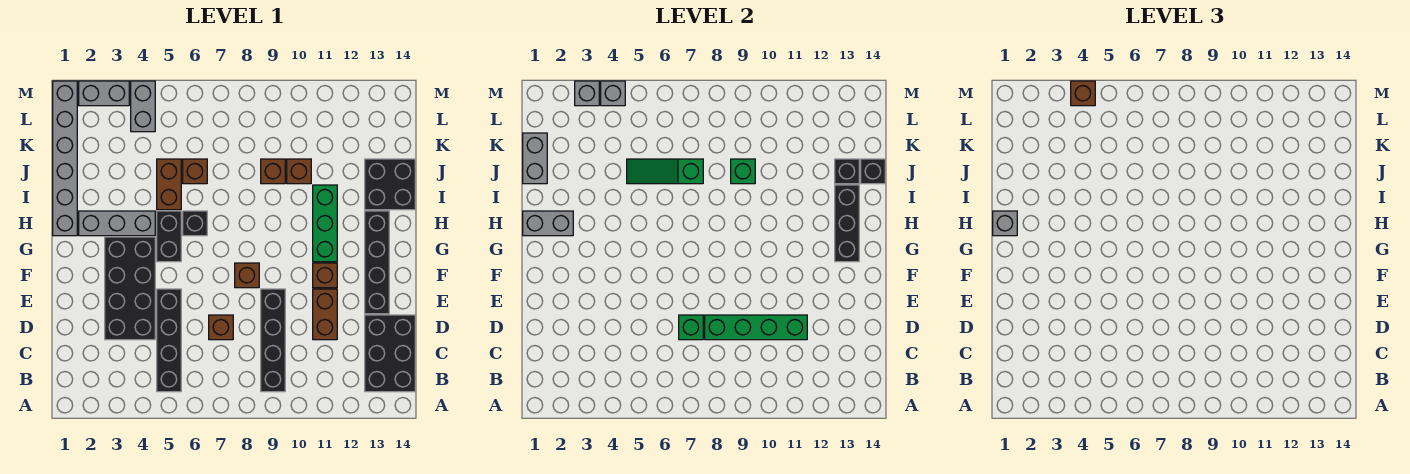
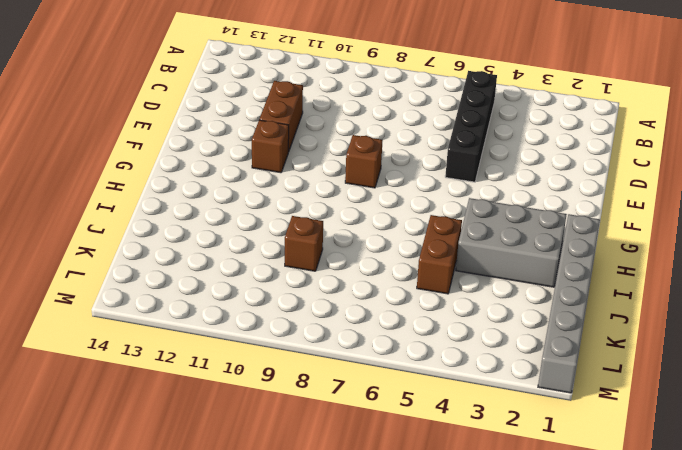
grey 2x3 brick [456,198,567,287] -> grey 1x3 brick [79,211,155,236]
none -> black 1x4 brick [261,289,285,392]
none -> black 2x3 brick [365,315,415,392]
none -> black 2x4 brick [105,237,155,340]
none -> brown 1x1 brick [209,315,233,340]

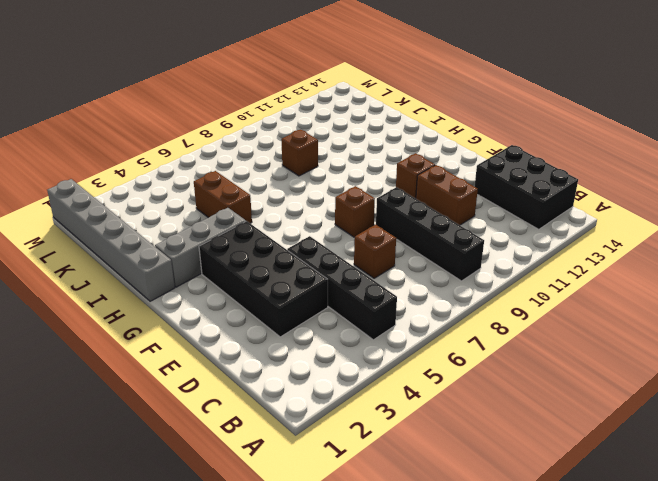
none -> black 1x4 brick [365,211,389,314]
none -> black 1x2 brick [157,211,181,262]
none -> green 1x3 brick [313,185,337,262]
none -> black 1x1 brick [183,211,207,236]

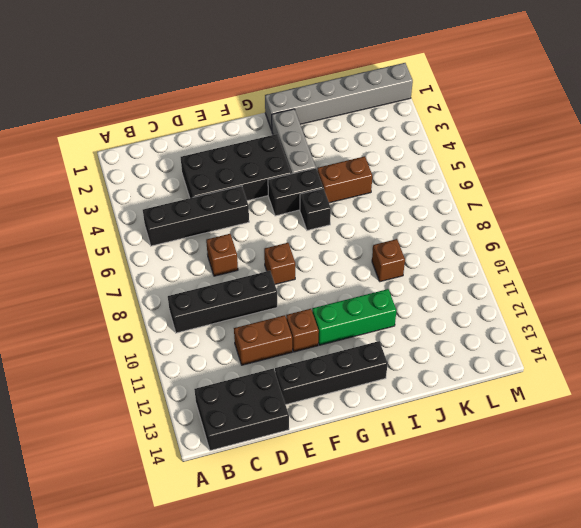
none -> black 2x2 brick [365,159,415,210]
none -> brown 1x1 brick [183,159,207,184]
none -> brown 1x1 brick [287,159,311,184]
none -> grey 1x2 brick [131,81,155,132]

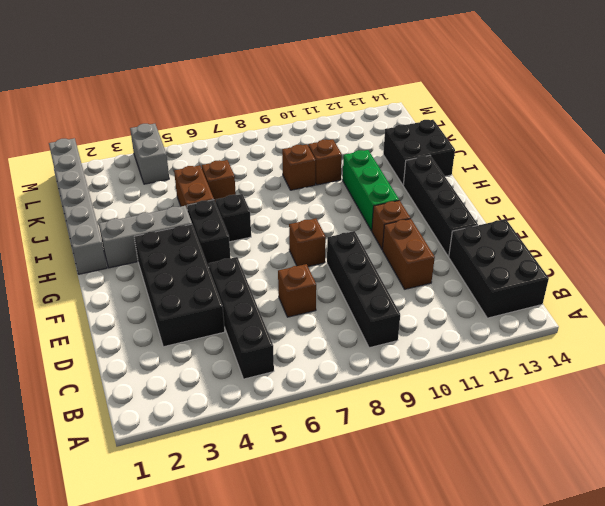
none -> grey 1x2 brick [79,81,129,106]
none -> green 1x1 brick [679,315,703,340]
none -> green 1x4 brick [705,315,807,340]
none -> black 1x3 brick [835,185,859,262]

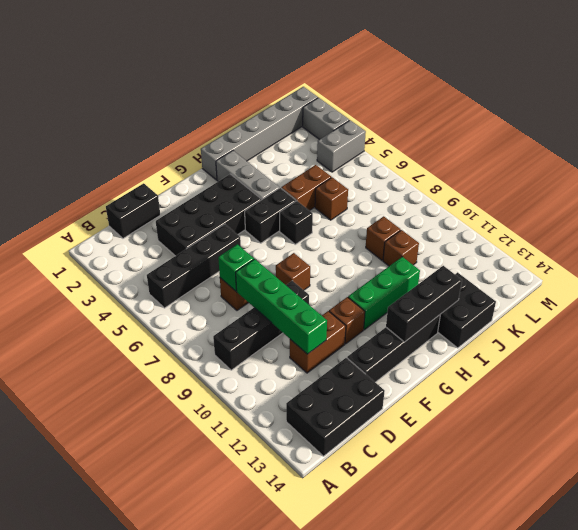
black 1x2 brick [106,183,160,238] -> none
none -> grey 1x2 brick [523,211,573,236]
none -> grey 1x2 brick [523,133,547,184]
none -> green 1x3 slope [627,159,703,184]
none -> green 1x1 brick [731,159,755,184]

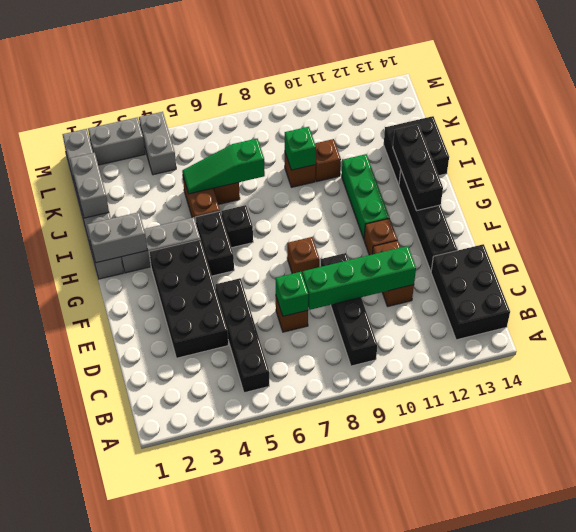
none -> black 1x1 brick [835,159,859,184]
none -> black 1x1 brick [861,159,885,184]
none -> grey 1x1 brick [575,81,599,106]
none -> grey 1x1 brick [601,81,625,106]

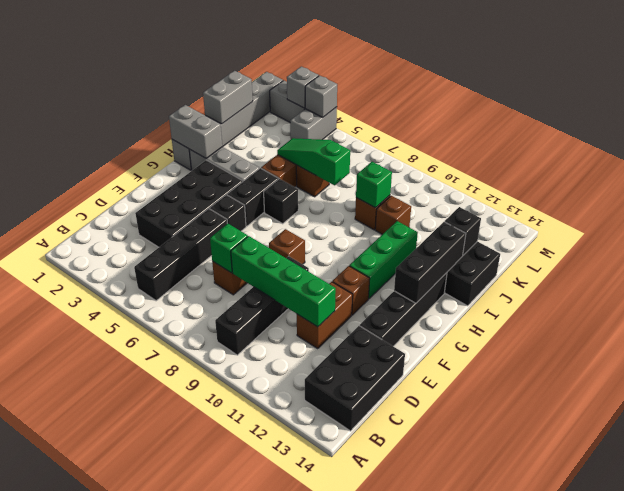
black 1x1 brick [210,195,246,231] -> black 1x1 brick moved to [861,159,885,184]
none -> grey 1x1 brick [993,211,1017,236]
none -> brown 1x1 brick [1071,81,1095,106]

